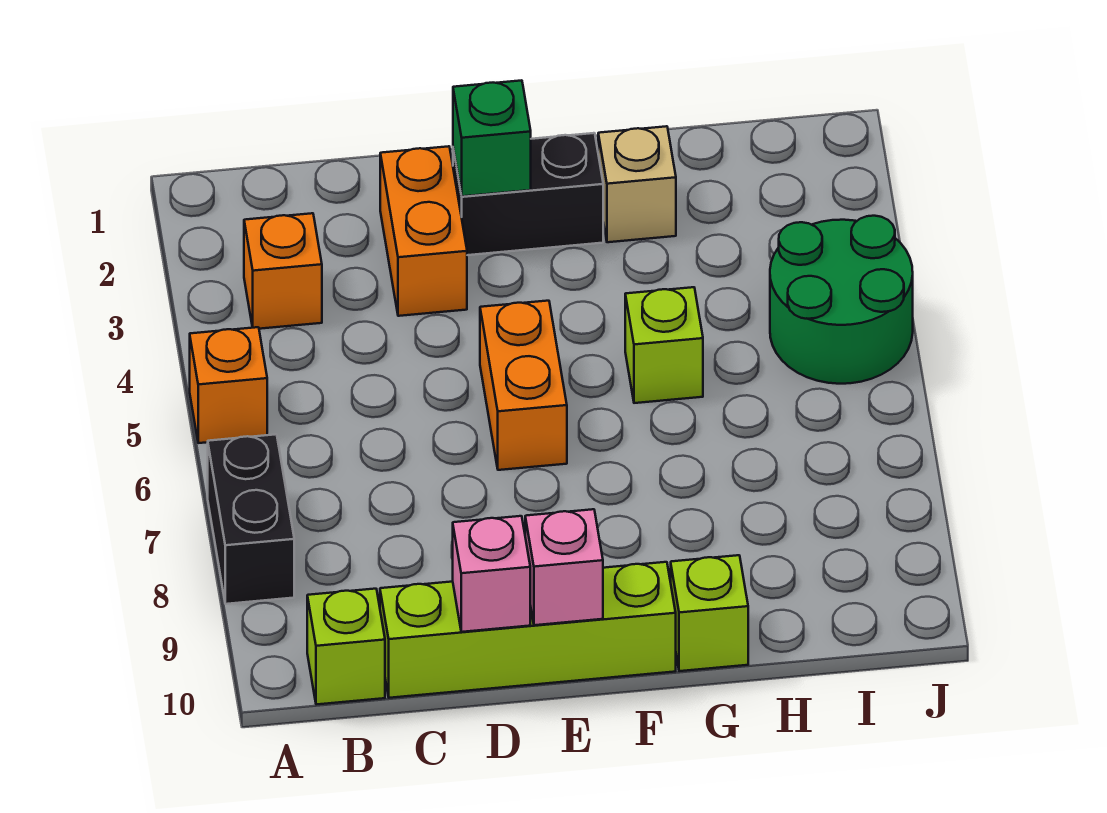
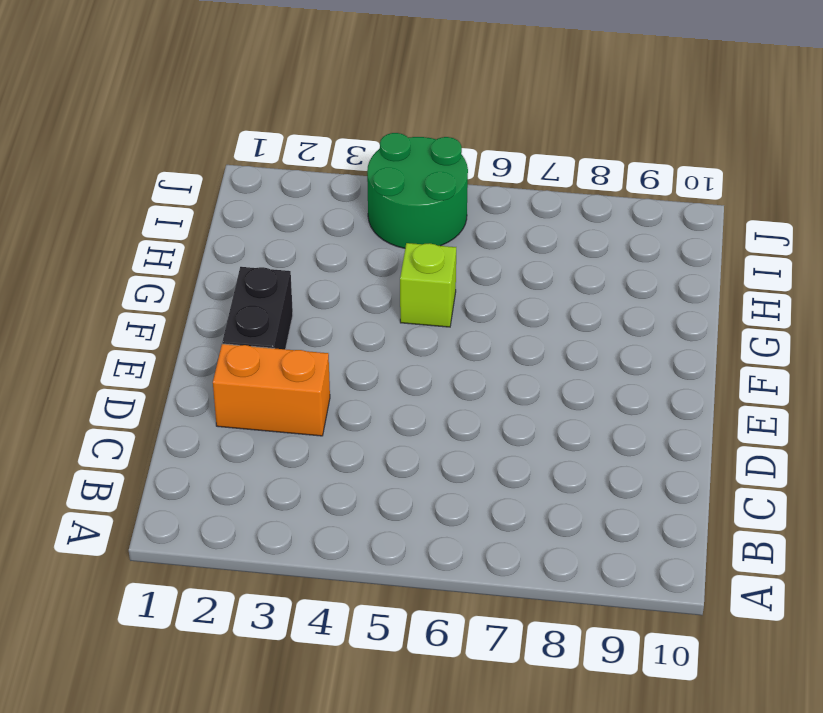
none -> orange 1x1 brick [190,327,267,443]
none -> black 1x2 brick [208,434,294,604]
none -> orange 1x1 brick [244,213,322,329]

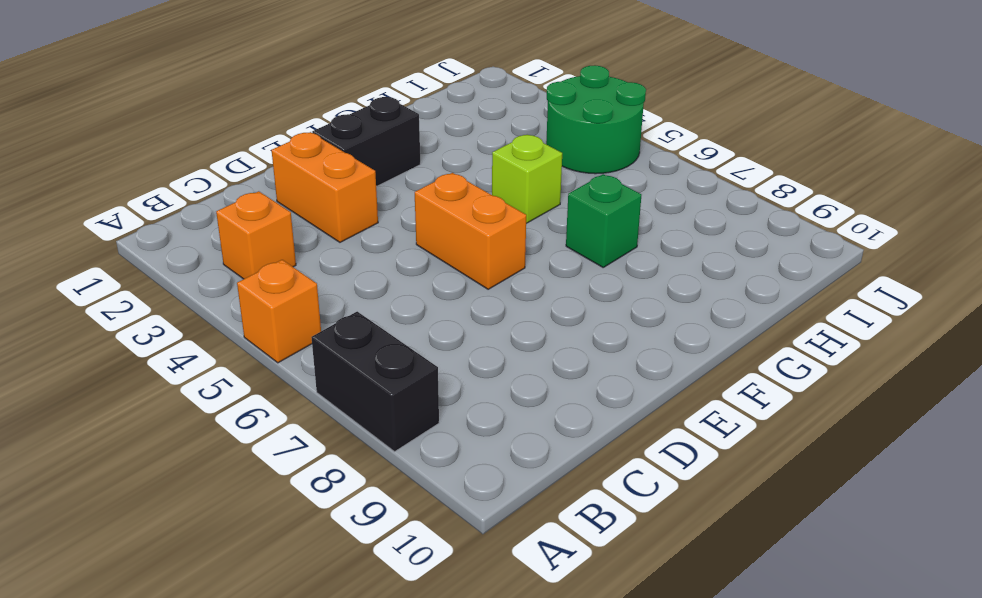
green 1x1 brick [566,174,641,267] -> green 1x1 brick moved to [453,80,531,196]
none -> lime 1x1 brick [307,589,385,705]
none -> lime 1x4 brick [380,562,676,698]
none -> tan 1x1 brick [598,126,676,242]

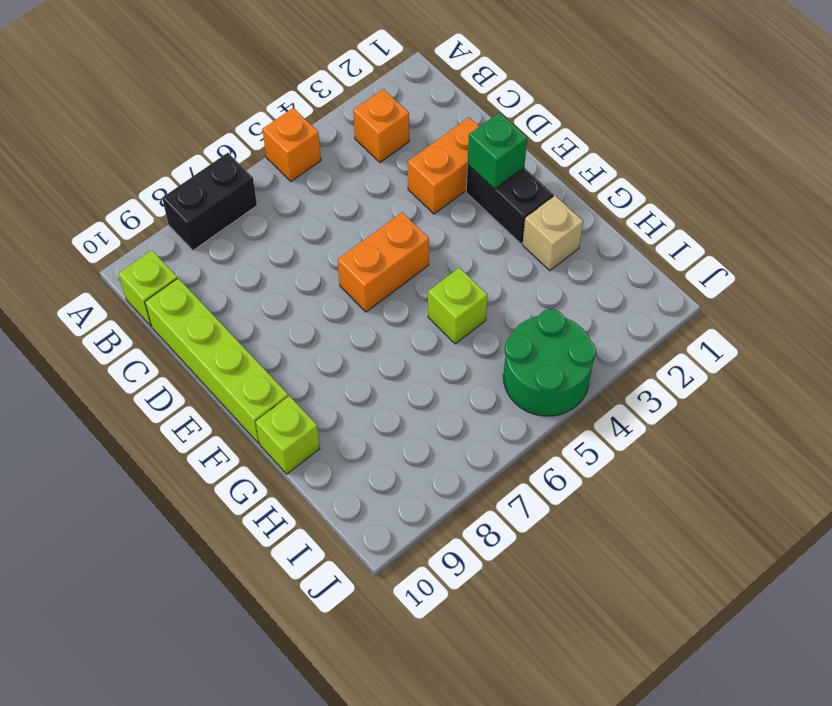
none -> pink 1x1 brick [453,516,530,632]
none -> pink 1x1 brick [525,509,603,625]

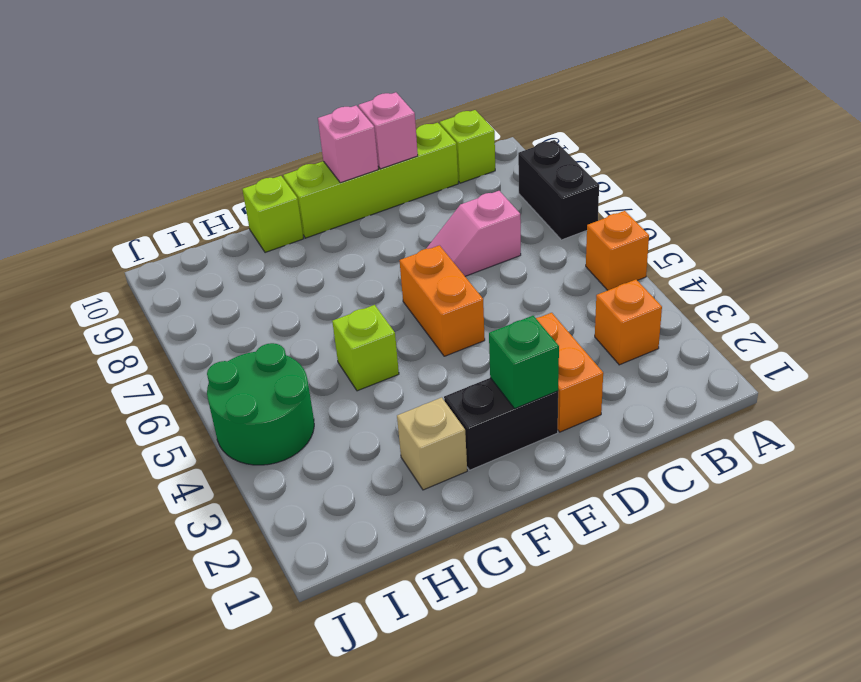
pink 1x2 slope [426,191,521,276] -> none

